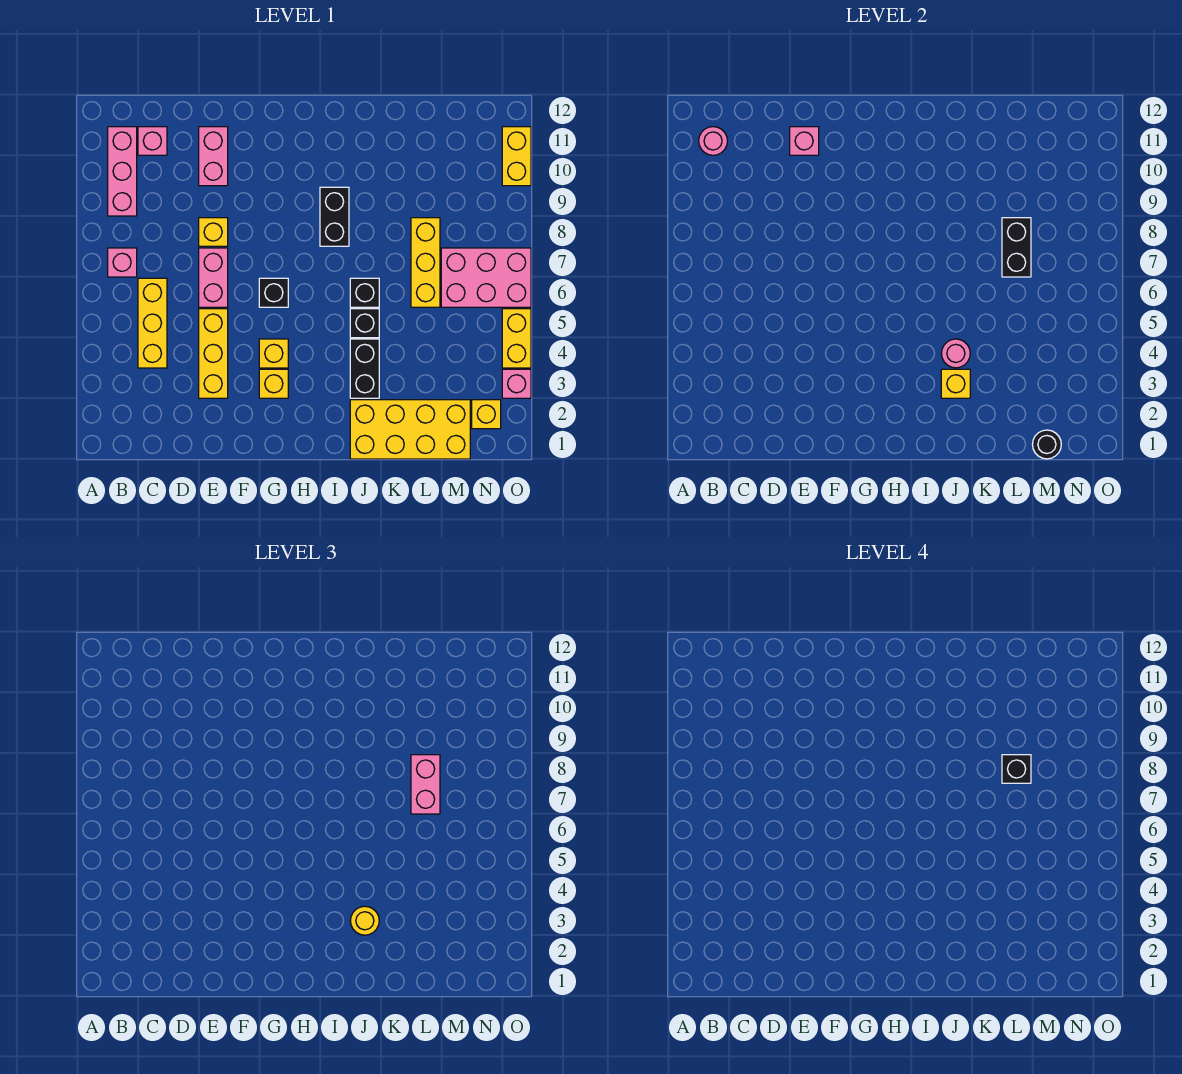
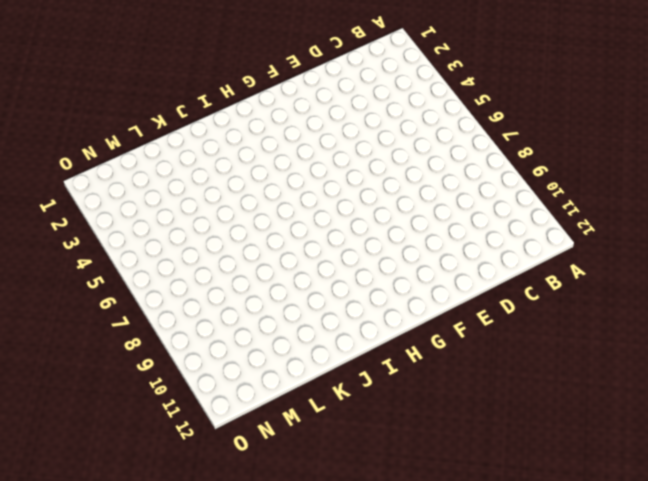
none -> pink 1x1 brick [108,248,137,277]
none -> pink 1x3 brick [108,127,137,216]
none -> yellow 1x3 brick [138,278,167,368]
none -> pink 1x1 brick [138,127,167,155]

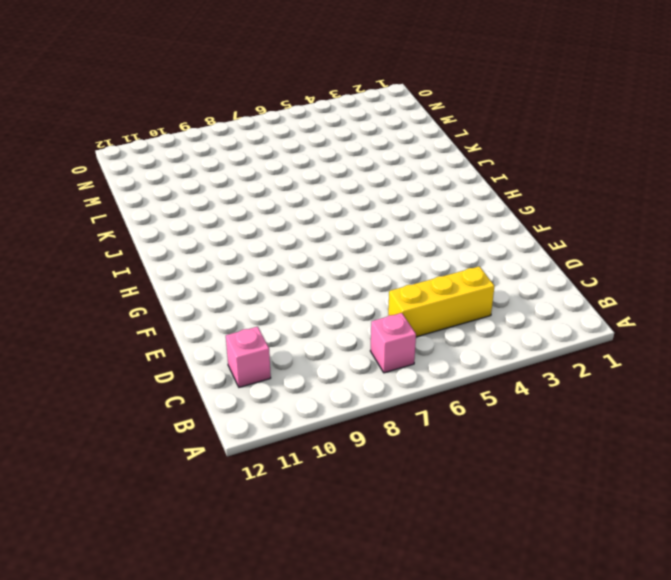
none -> pink 1x3 brick [108,127,137,216]
none -> yellow 1x3 brick [199,309,228,398]
none -> pink 1x2 brick [199,248,228,307]
none -> yellow 1x1 brick [199,218,228,246]

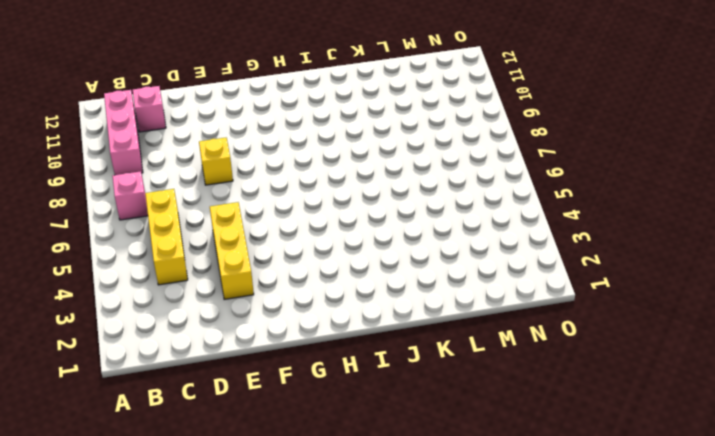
none -> pink 1x2 brick [199,248,228,307]
none -> pink 1x2 brick [199,127,228,186]
none -> yellow 1x1 brick [259,369,288,398]
none -> yellow 1x1 brick [259,339,288,368]

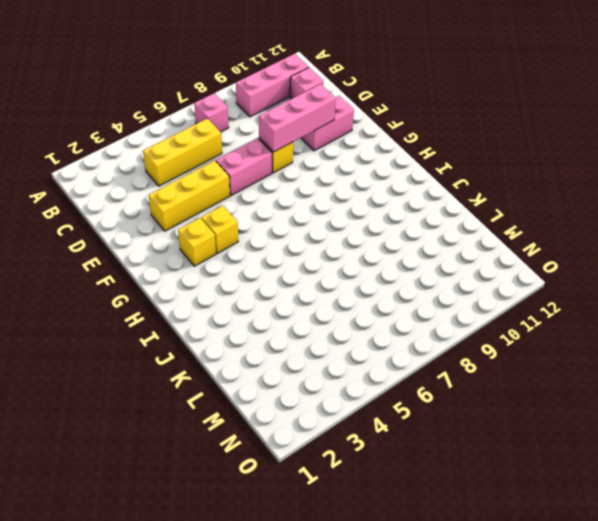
pink 1x3 brick [259,84,336,152] -> none
none -> black 1x1 brick [259,278,288,307]
none -> black 1x2 brick [320,187,349,246]
none -> yellow 2x4 brick [350,400,470,459]
none -> black 1x2 brick [350,339,379,398]

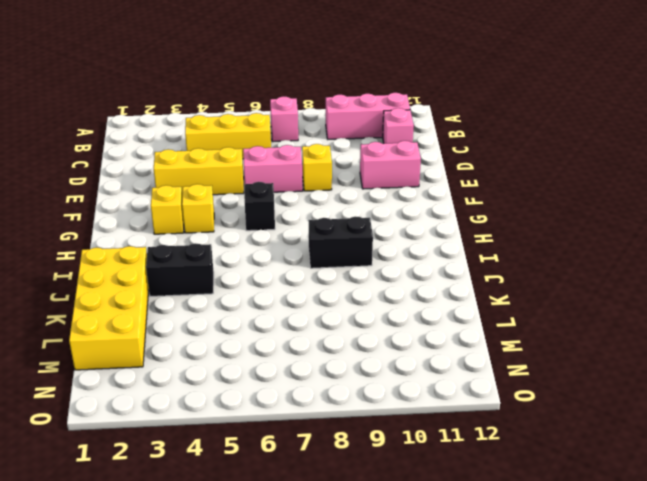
none -> black 1x1 brick [350,309,379,338]
none -> black 1x1 brick [350,278,379,307]
none -> yellow 1x3 brick [411,218,440,307]
none -> pink 2x3 brick [441,248,531,307]

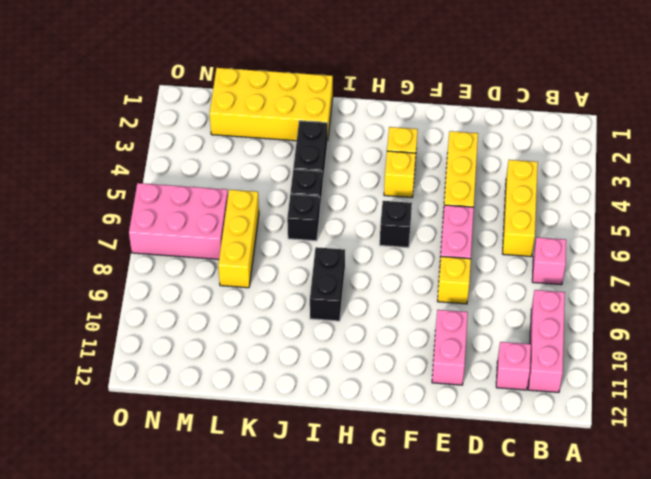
none -> yellow 1x1 brick [472,400,501,429]
none -> pink 1x1 brick [502,369,531,398]
none -> yellow 1x2 brick [502,309,531,368]
none -> yellow 1x2 brick [502,127,531,186]

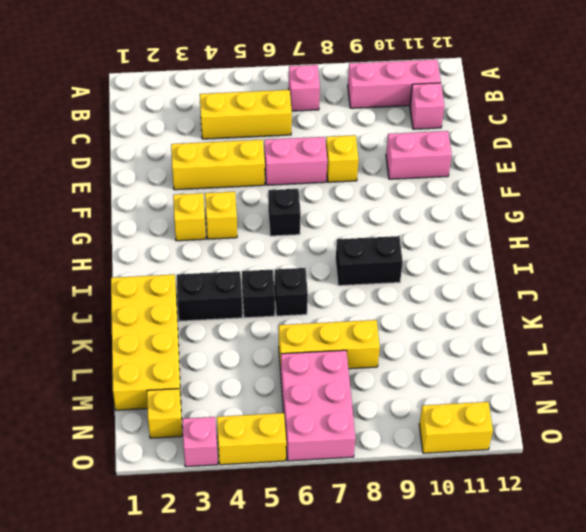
none -> pink 1x1 round brick [699,127,727,155]
none -> pink 1x1 brick [790,127,819,155]
none -> yellow 1x1 brick [941,369,970,398]
none -> pink 1x1 round brick [941,339,970,368]

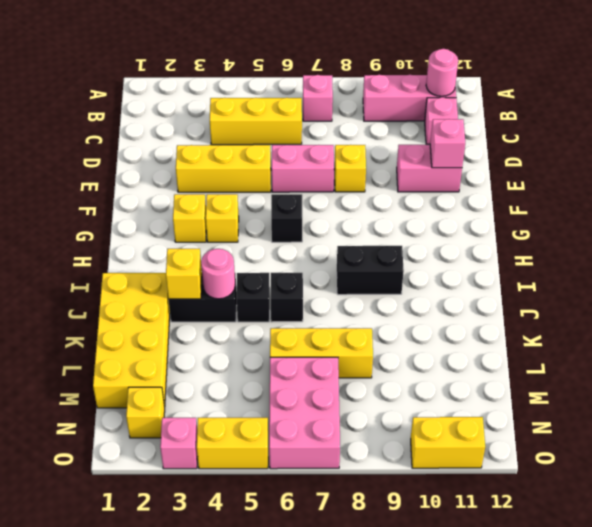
none -> black 1x2 brick [1002,218,1031,277]
none -> black 1x1 round brick [1033,430,1061,459]
none -> yellow 1x1 round brick [350,906,379,935]
none -> pink 1x2 brick [411,755,440,814]

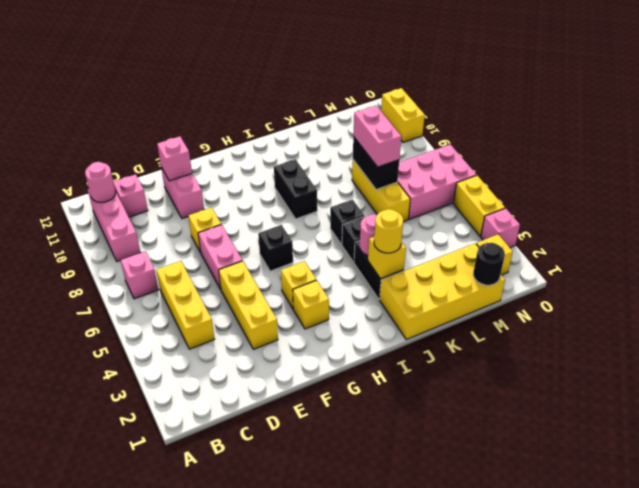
none -> black 1x1 brick [1002,755,1031,783]

